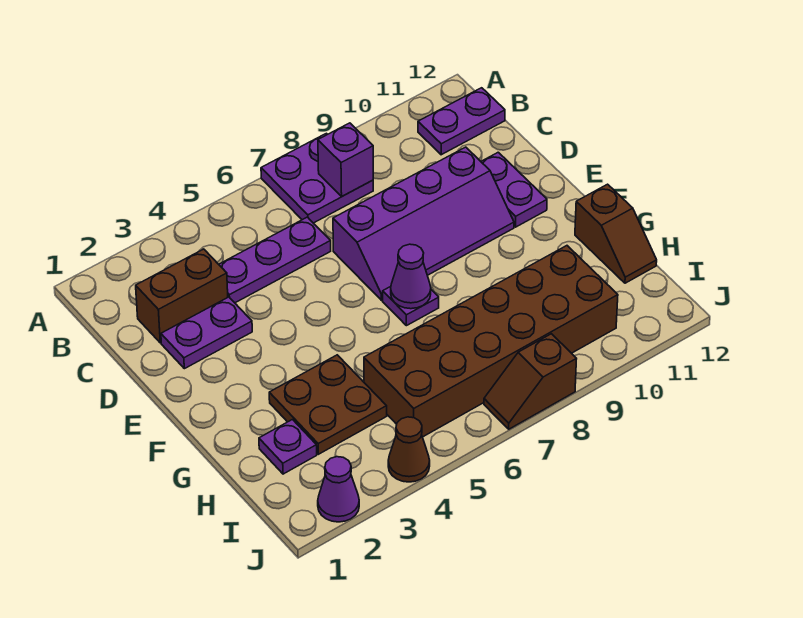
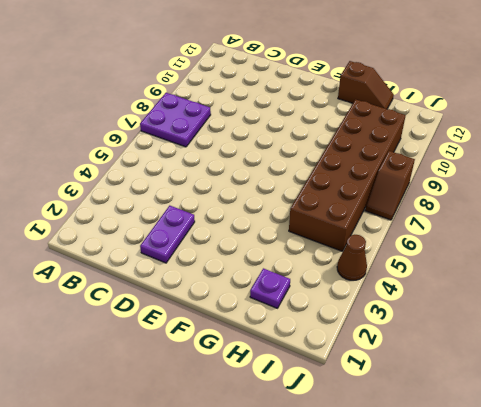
none -> purple 1x2 plate [418,88,505,155]
none -> brown 1x2 brick [136,249,228,343]
none -> purple 1x3 plate [219,217,331,303]

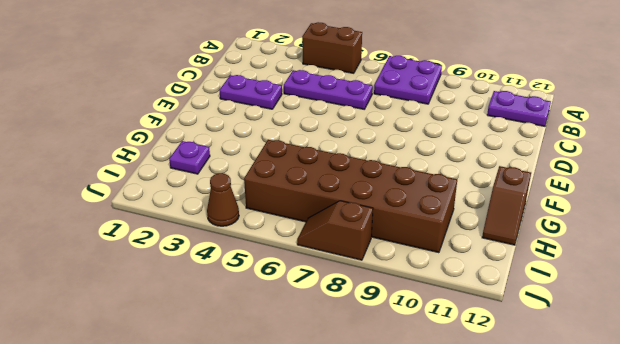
brown 1x2 brick [302,22,362,73] -> brown 1x2 brick moved to [136,249,228,343]
none -> purple 2x4 slope [333,147,514,300]
none -> purple 1x2 plate [481,152,547,227]
none -> purple 1x1 plate [383,287,439,326]

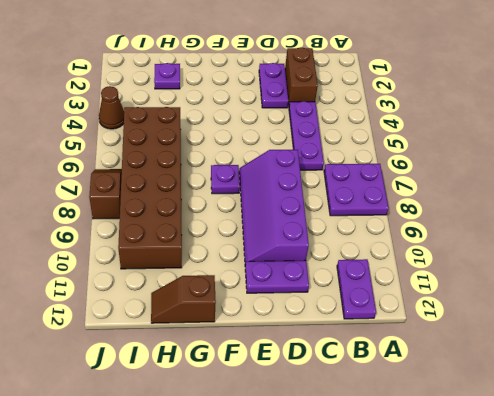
none -> brown 2x2 plate [269,355,387,454]
none -> purple 1x1 cone [318,457,359,522]
none -> purple 1x1 brick [318,123,373,196]

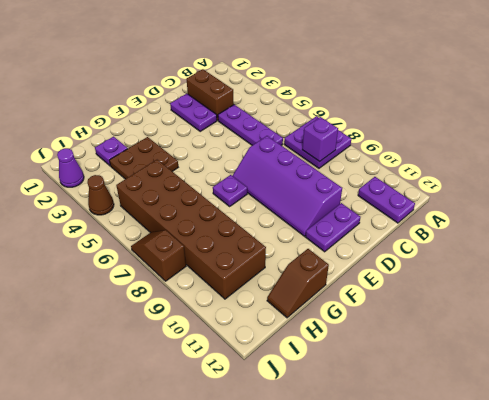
none -> purple 1x1 cone [391,244,431,309]

